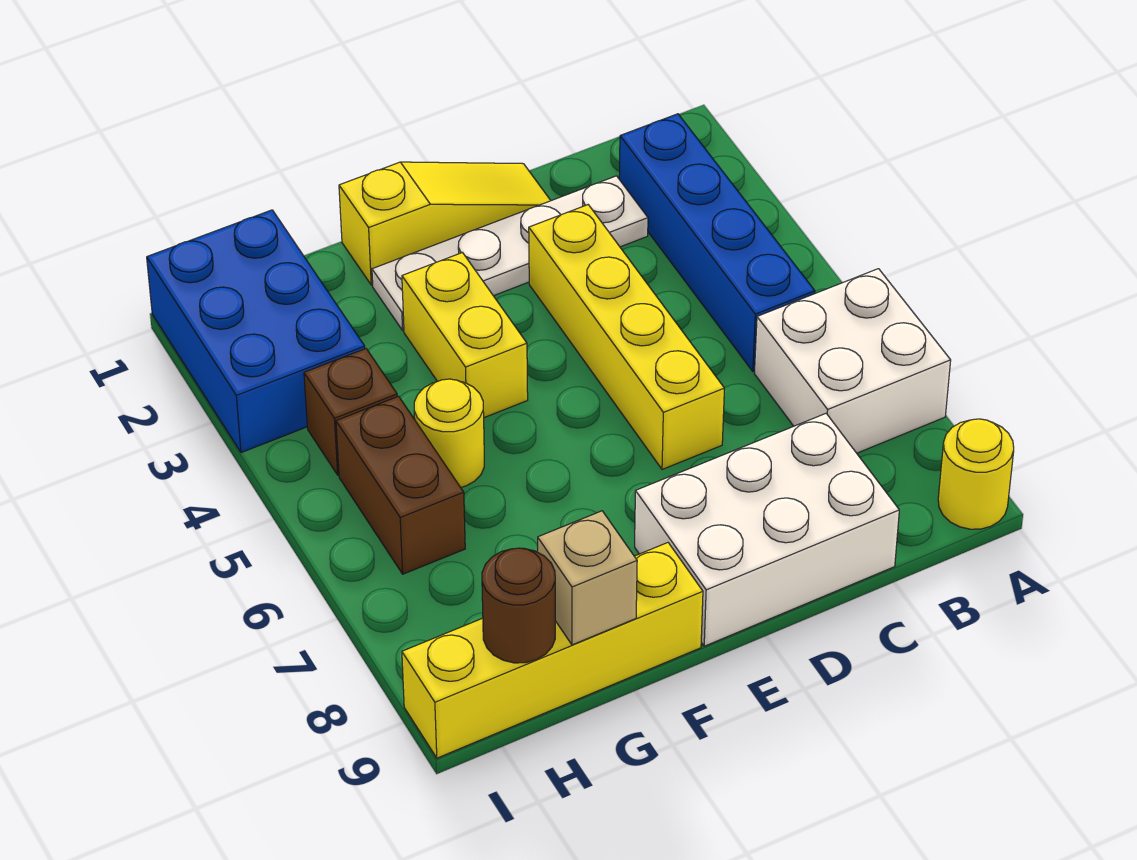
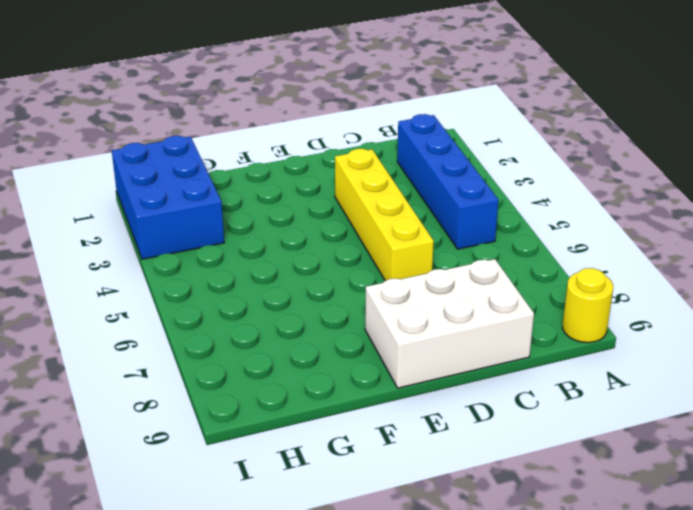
none -> white 2x2 brick [754,269,951,453]
none -> white 1x4 plate [372,176,648,331]
none -> yellow 1x3 slope [339,162,551,285]

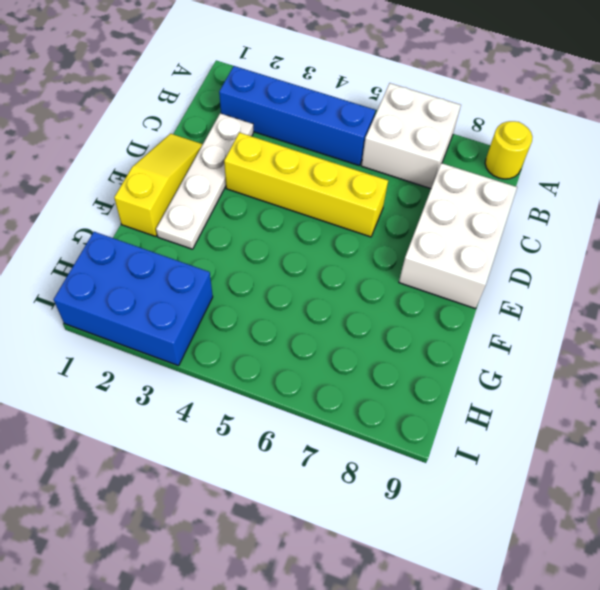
none -> yellow 1x2 brick [402,253,528,418]
none -> yellow 1x4 brick [402,543,703,758]
none -> yellow 1x1 round brick [414,379,484,487]

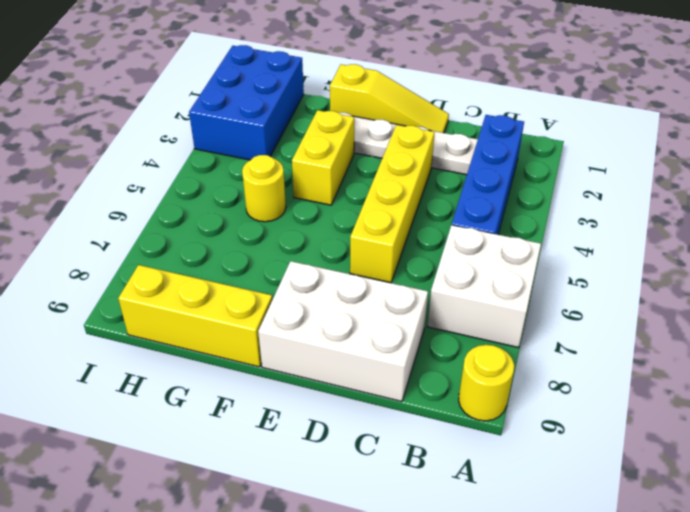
yellow 1x3 brick [118,265,273,367] -> yellow 1x4 brick [402,543,703,758]
none -> brown 1x1 brick [304,349,397,475]
none -> brown 1x2 brick [336,396,465,574]
none -> tan 1x1 brick [538,511,637,645]

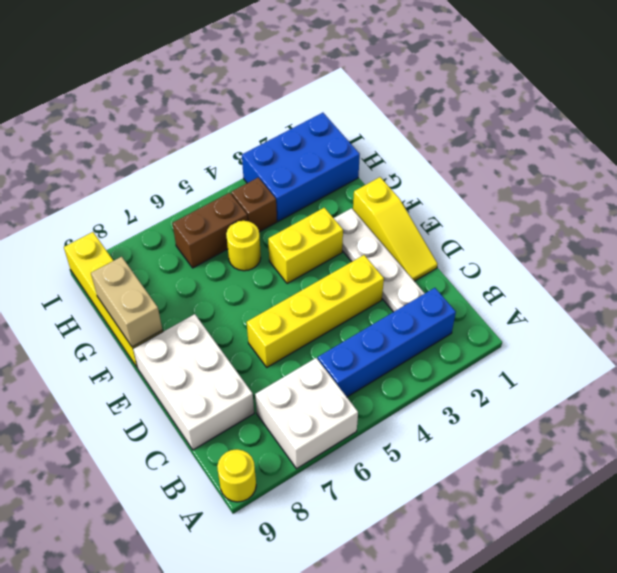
tan 1x2 brick [91,257,162,347] -> tan 1x1 brick [538,511,637,645]
none -> brown 1x1 round brick [482,548,555,663]

